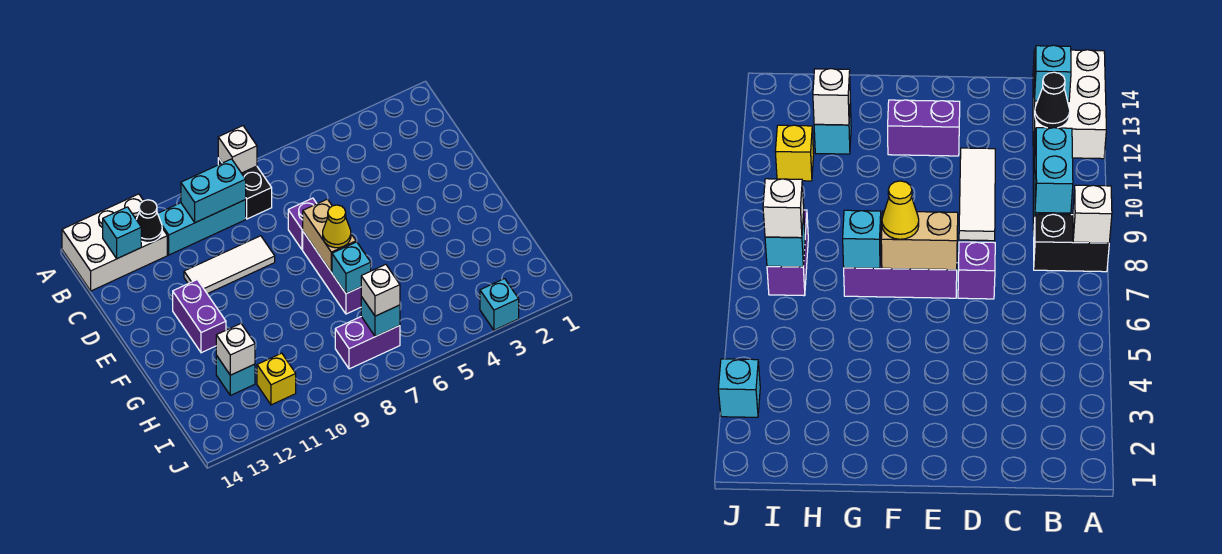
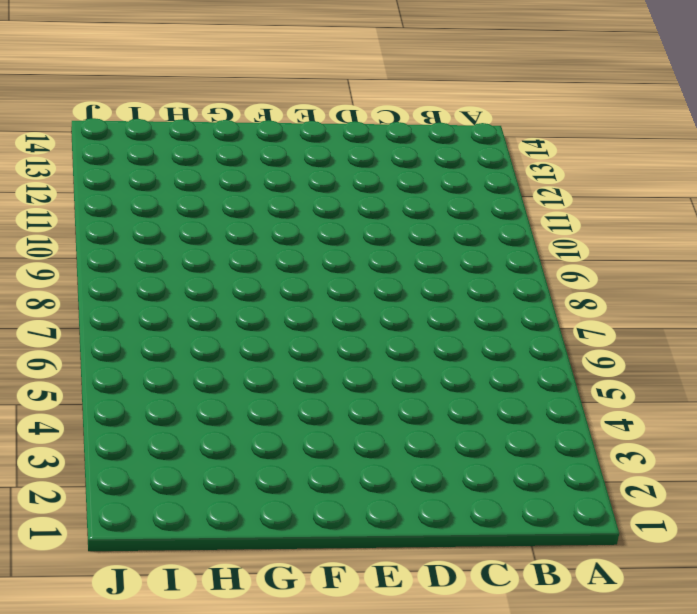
none -> black 1x2 brick [218,158,272,219]
none -> white 2x3 brick [62,194,167,291]
none -> cyan 1x3 brick [158,200,246,255]

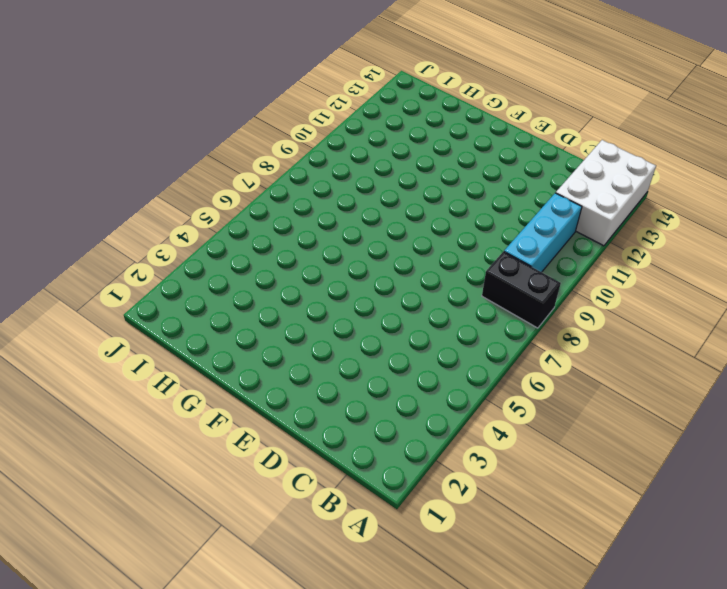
none -> purple 1x1 brick [288,198,317,250]
none -> white 1x3 tile [184,236,275,294]
none -> purple 1x3 brick [303,232,361,314]

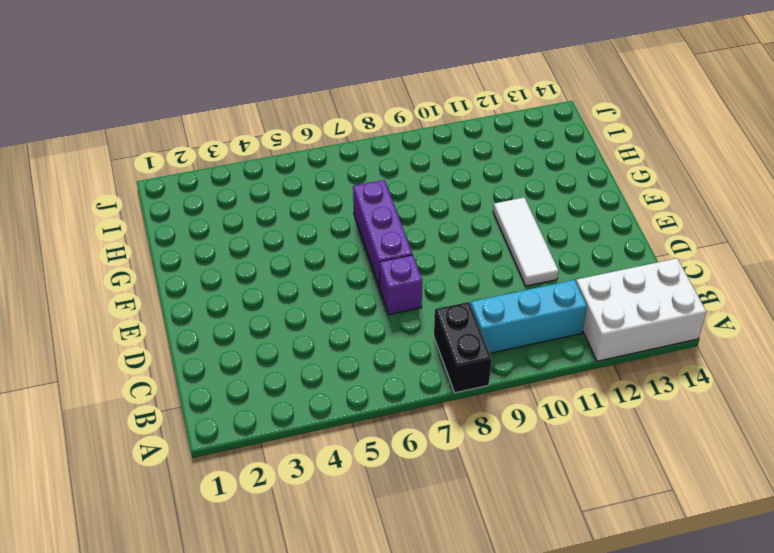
white 1x3 tile [493,197,559,286] -> white 1x3 tile turned to [184,236,275,294]
none -> purple 1x2 brick [173,280,226,353]
none -> cyan 1x1 brick [216,355,255,395]
none -> purple 1x2 brick [335,317,400,369]

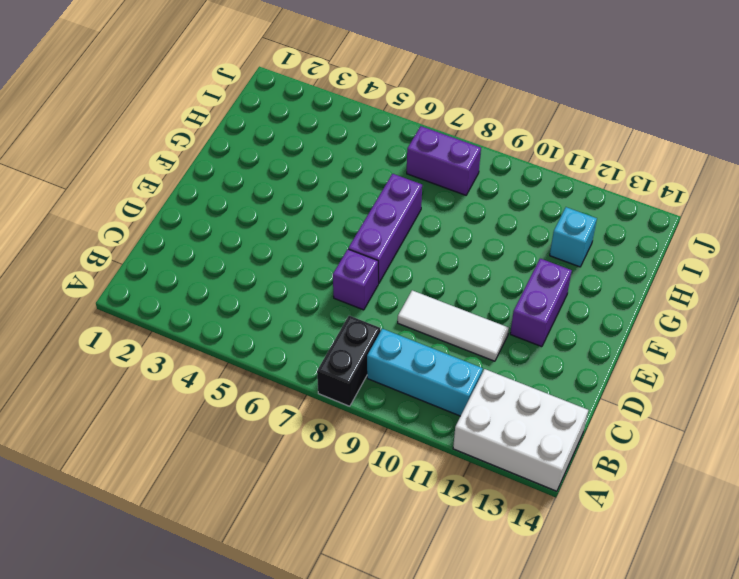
none -> yellow 1x1 brick [257,353,296,405]
none -> cyan 1x1 brick [480,279,519,330]
none -> white 1x1 brick [218,126,257,173]

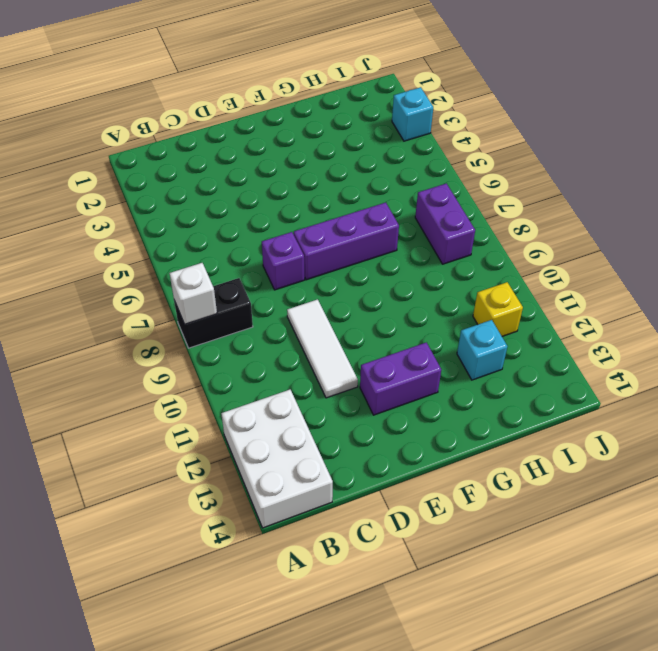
none -> cyan 1x3 brick [158,200,246,255]
none -> cyan 1x2 brick [181,159,246,223]
none -> black 1x1 cone [136,200,162,243]

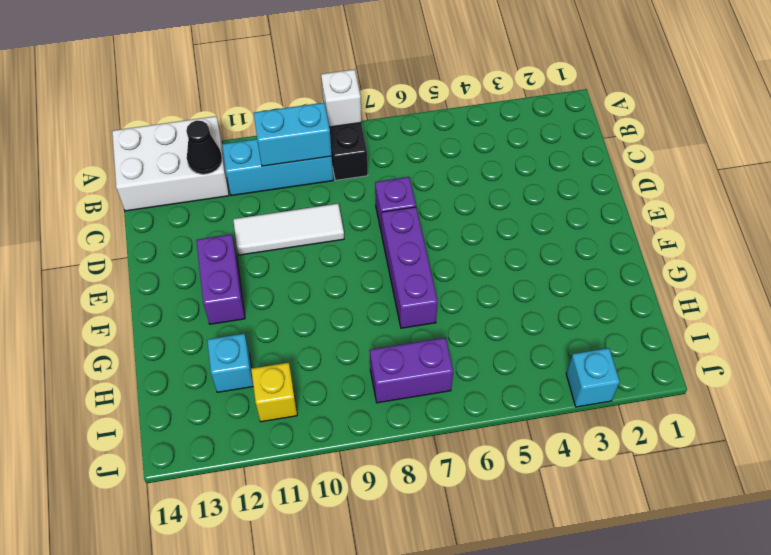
none -> cyan 1x1 brick [103,207,141,259]
none -> tan 1x2 brick [303,199,356,272]
none -> cyan 1x1 brick [332,242,371,294]

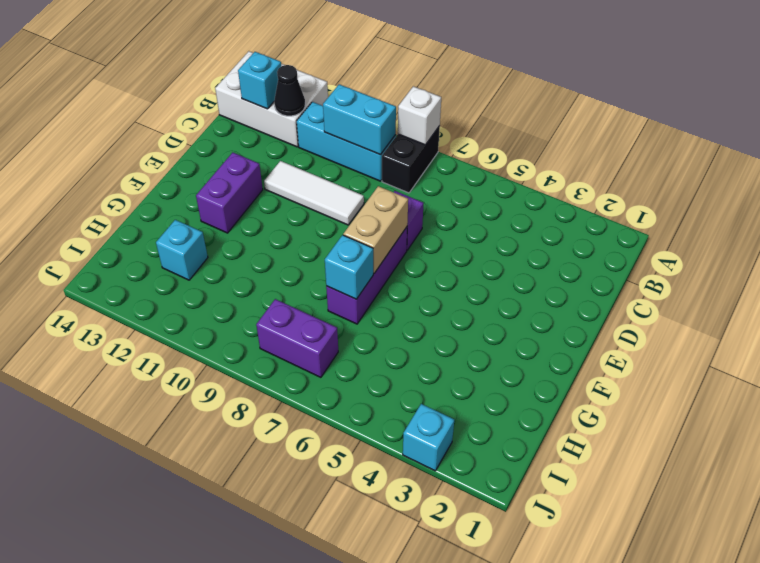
none -> yellow 1x1 brick [257,353,296,405]
none -> white 1x1 brick [216,324,255,375]
none -> cyan 1x1 brick [361,297,400,337]

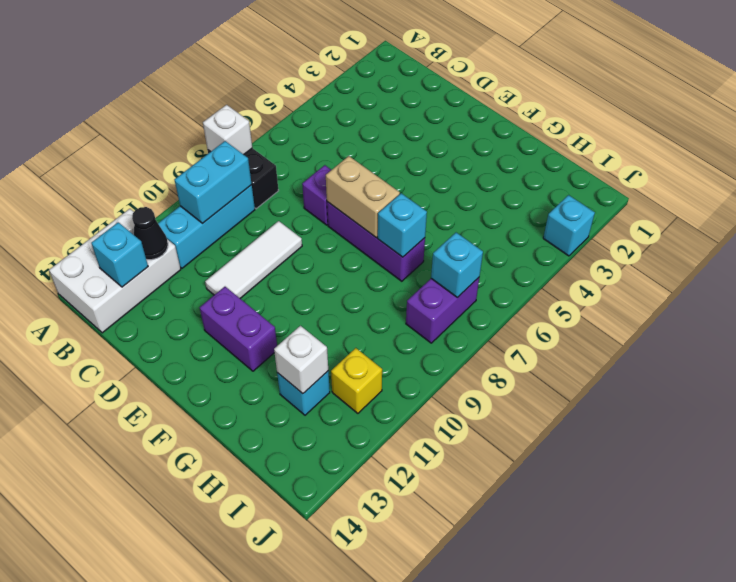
none -> yellow 1x1 cone [323,205,351,248]
none -> white 1x1 brick [361,264,400,316]

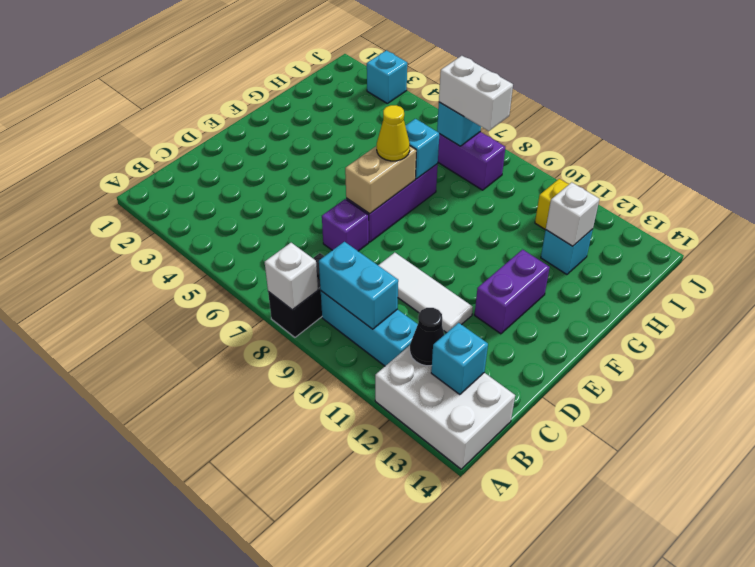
white 1x2 brick [439,56,513,131] -> white 1x1 brick [361,264,400,316]

